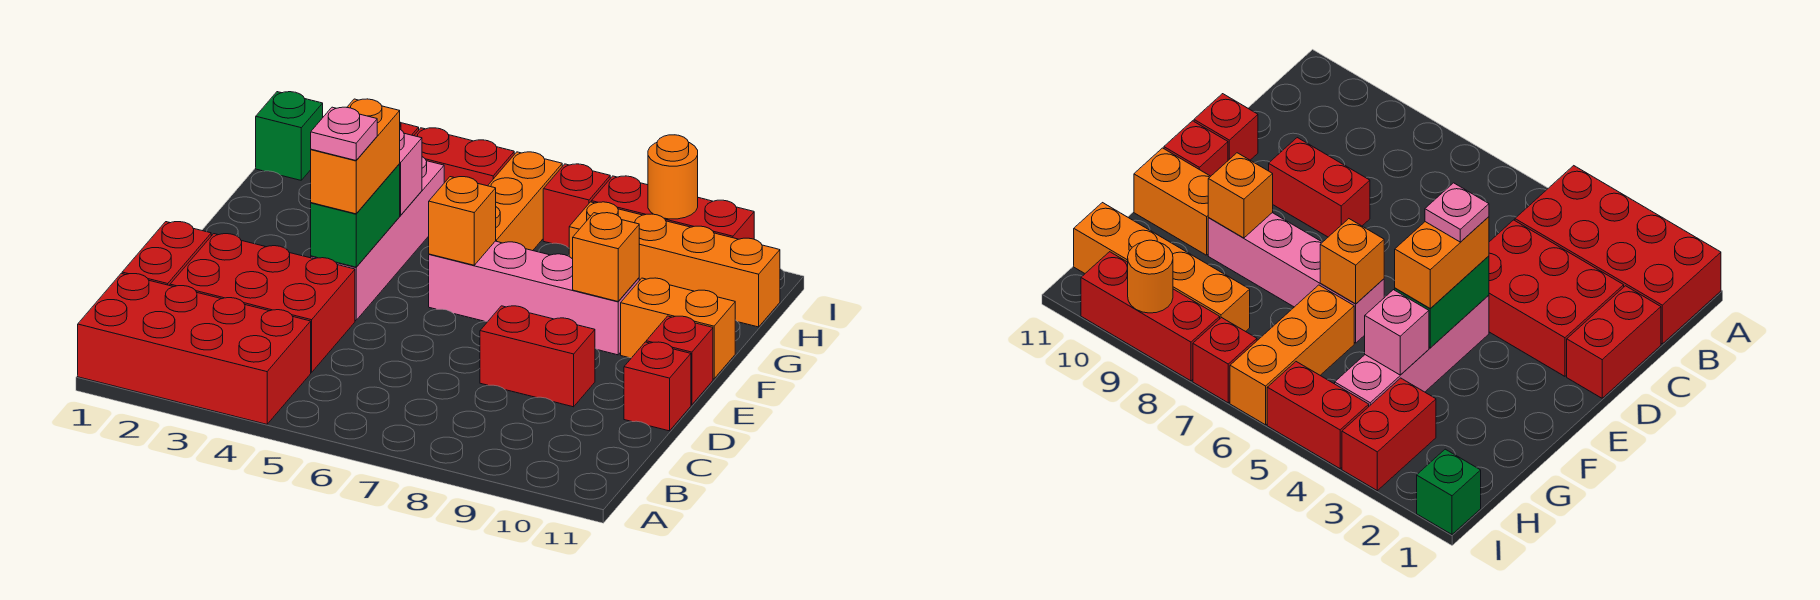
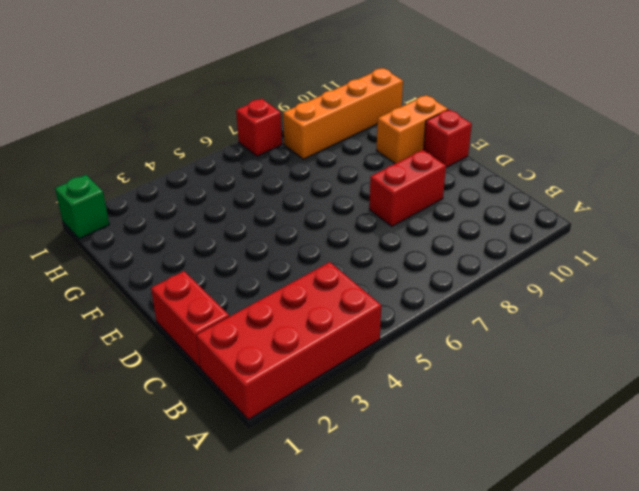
none -> red 2x3 brick [170,234,355,372]
none -> red 1x1 brick [624,342,691,431]
none -> pink 1x4 brick [311,157,444,320]

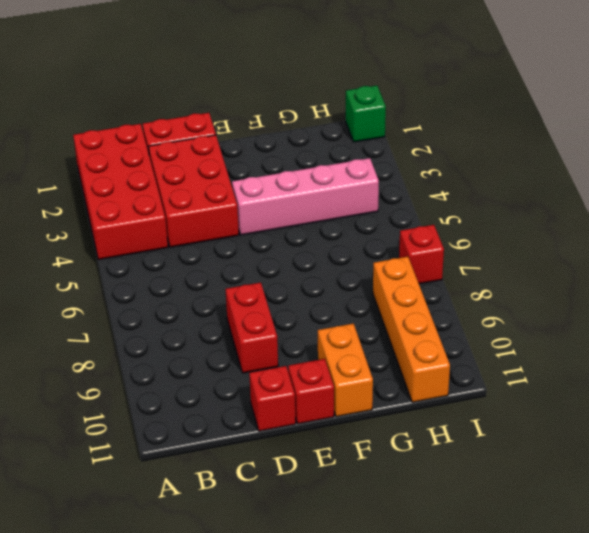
none -> pink 1x4 brick [429,241,639,355]
none -> orange 1x3 brick [488,152,562,251]
none -> red 1x2 brick [1342,378,1436,491]

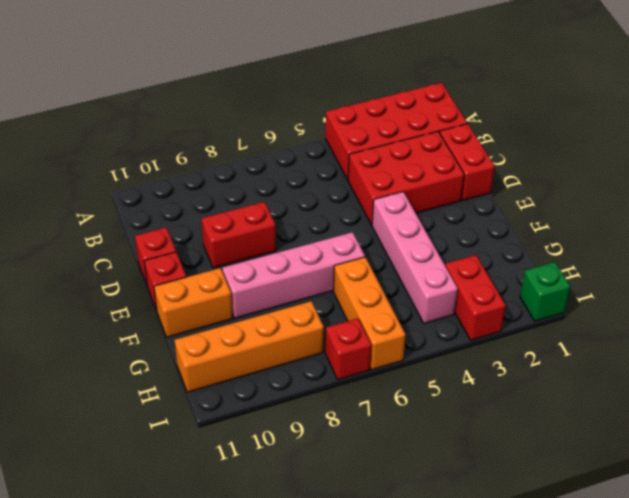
none -> red 1x2 brick [414,128,514,186]
none -> red 1x3 brick [591,176,754,239]
none -> green 1x2 brick [311,164,400,267]

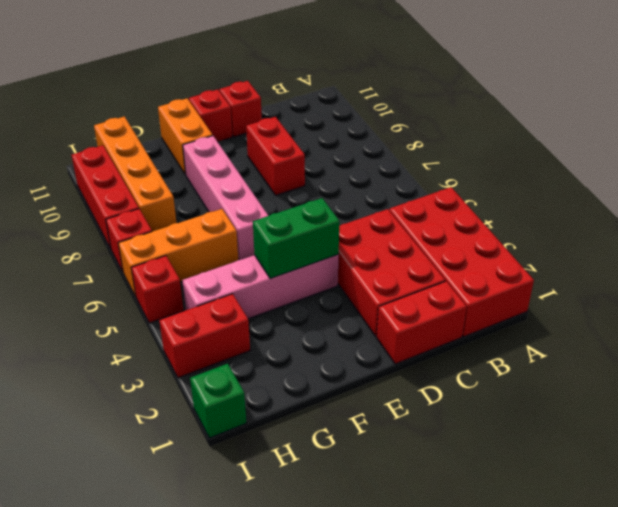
red 1x1 brick [131,256,184,323] -> red 1x2 brick [414,128,514,186]
none -> orange 1x1 brick [429,177,496,265]
none -> orange 1x1 brick [573,213,639,301]
none -> pink 1x1 brick [399,130,422,215]

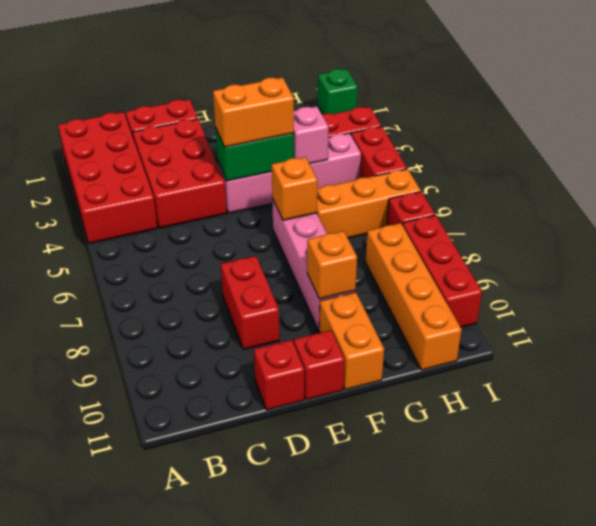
none -> orange 1x1 round brick [648,135,698,219]
none -> pink 1x1 plate [311,107,377,160]

